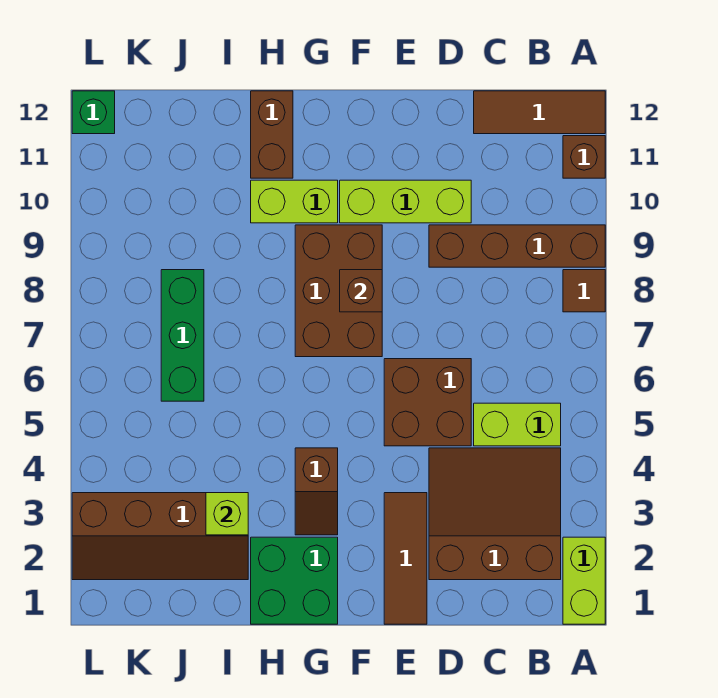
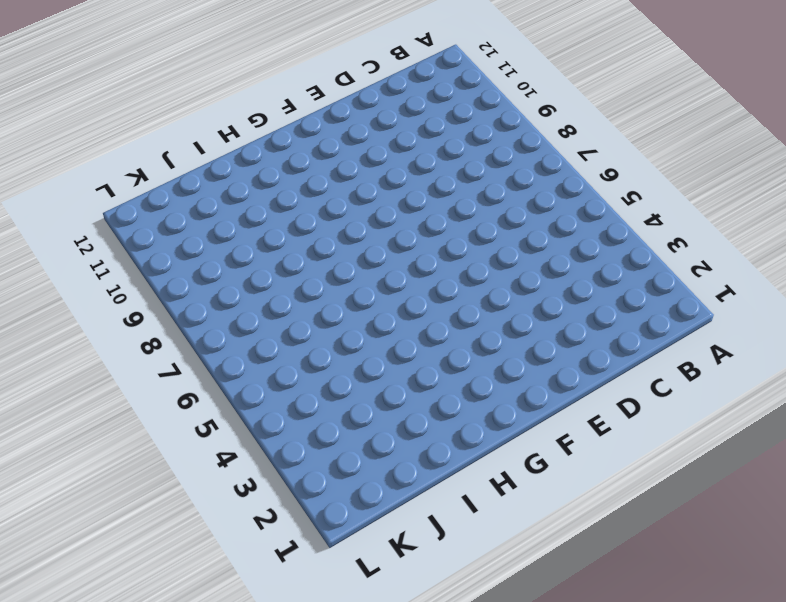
none -> lime 1x2 brick [563,537,605,624]
none -> brown 1x1 tile [563,270,605,312]
none -> brown 1x4 brick [429,225,605,267]

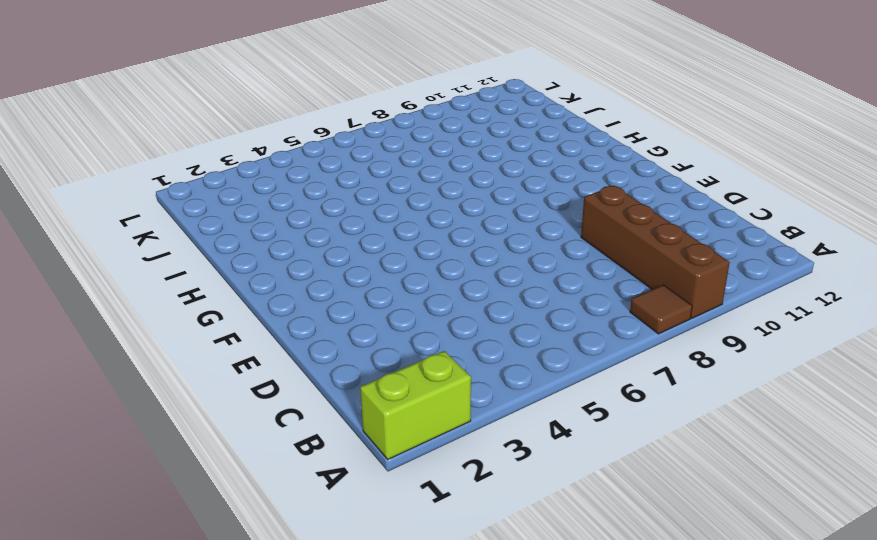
none -> brown 1x1 brick [563,136,605,178]
none -> brown 1x3 tile [474,91,605,134]
none -> brown 3x3 slope [429,448,561,580]

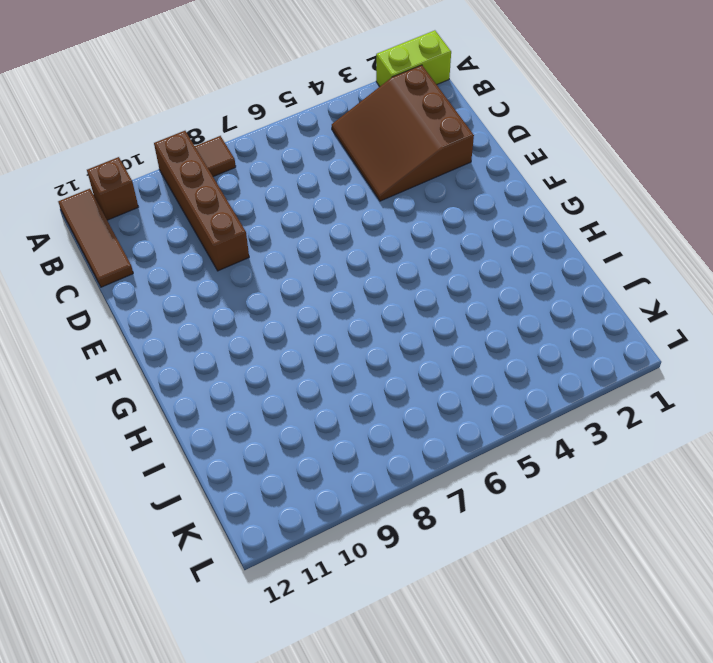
none -> lime 1x2 brick [474,403,561,446]
none -> brown 2x2 brick [384,359,471,446]
none -> lime 1x3 brick [340,180,471,223]

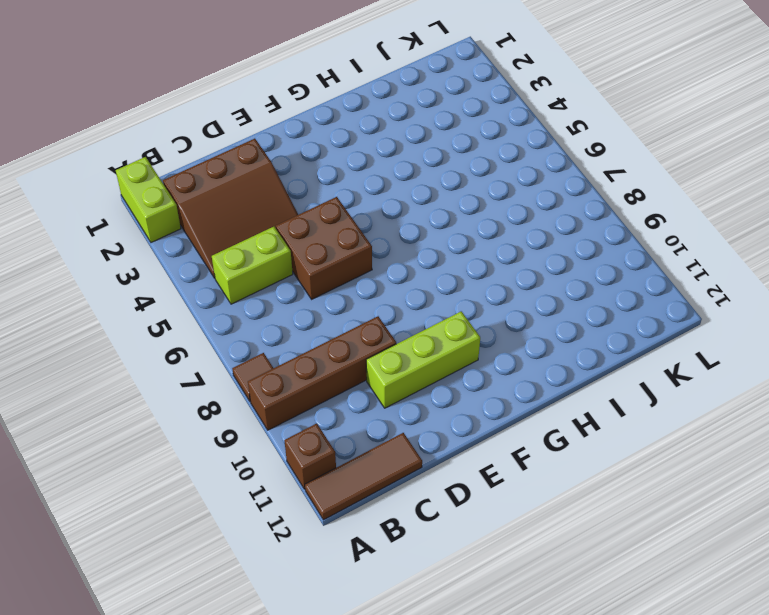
none -> brown 1x3 tile [384,493,427,624]
none -> brown 2x3 brick [295,225,382,357]
none -> green 2x2 brick [251,537,338,624]

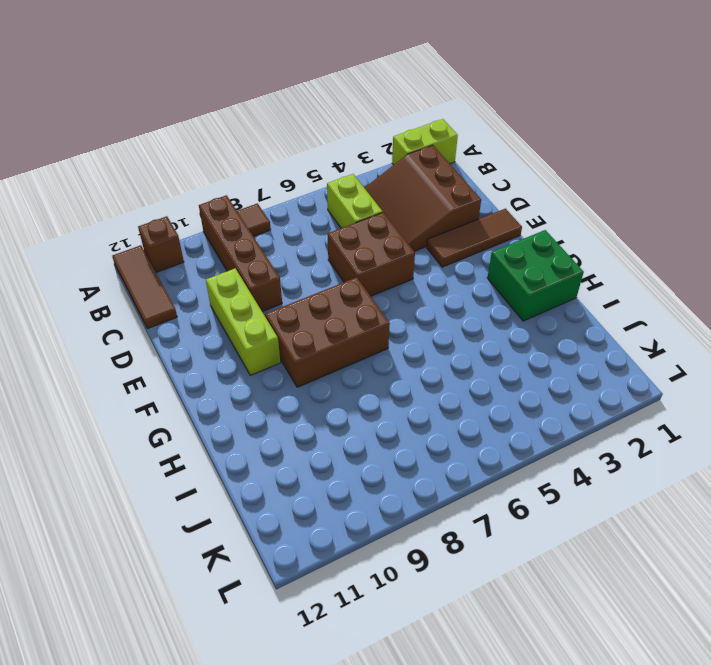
none -> brown 1x2 slope [295,448,338,535]
none -> lime 1x2 brick [251,180,338,223]
none -> brown 1x2 brick [251,91,293,178]

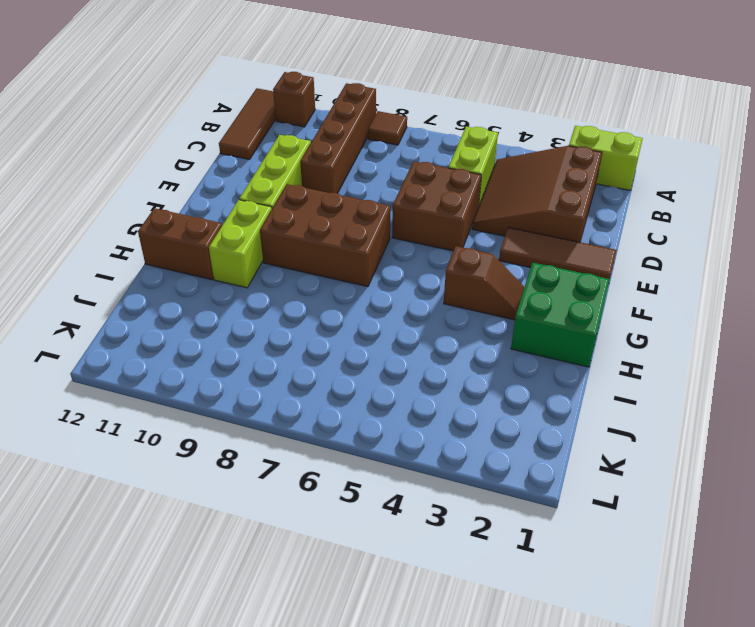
none -> brown 2x4 slope [72,493,248,580]
none -> green 1x3 brick [161,270,204,401]
none -> green 1x1 brick [72,91,115,134]

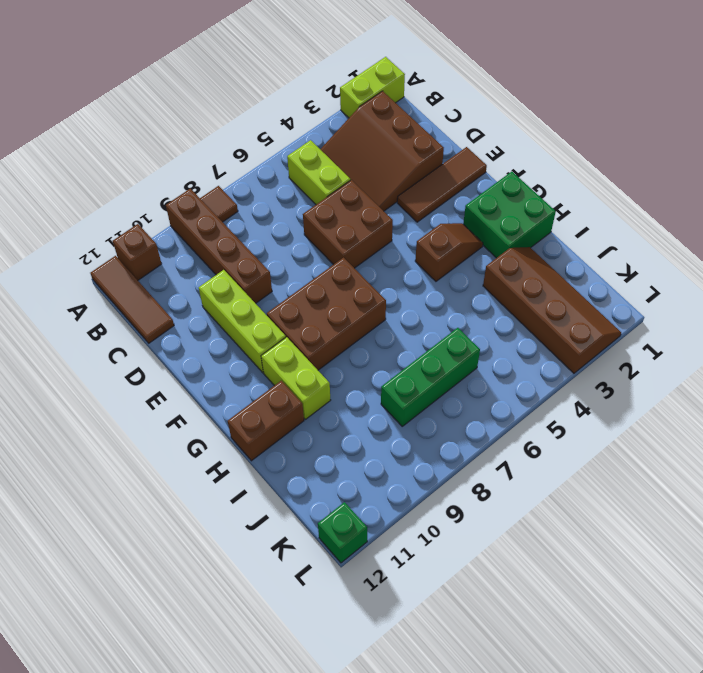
none -> brown 1x1 brick [340,270,382,312]
none -> lime 1x1 brick [206,493,248,535]

